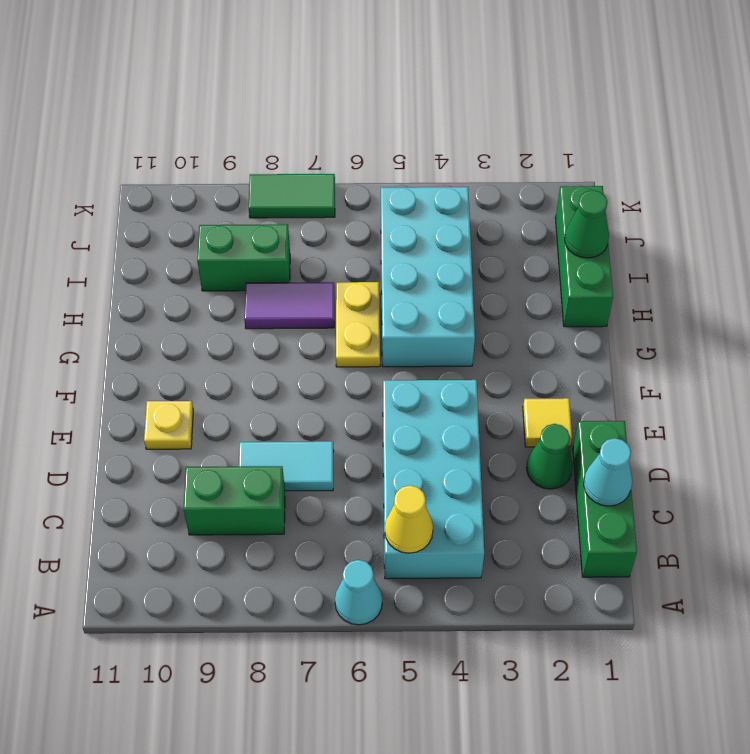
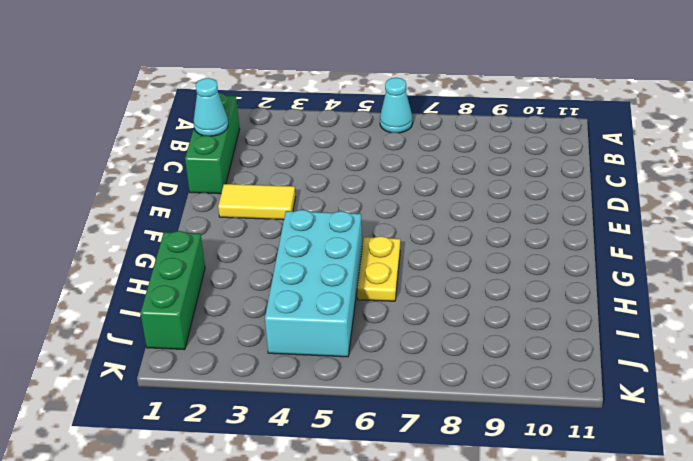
yellow 1x2 tile [218,184,296,220] -> yellow 1x1 tile [523,398,572,447]
none -> cyan 2x4 brick [383,380,484,579]
none -> green 1x2 brick [184,466,285,535]
none -> green 1x1 cone [527,424,573,489]

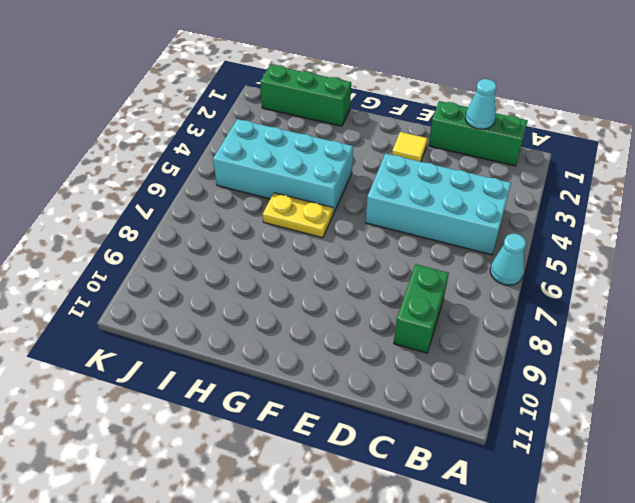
none -> green 1x1 cone [527,424,573,489]
none -> cyan 1x2 tile [239,441,334,491]
none -> yellow 1x1 plate [144,401,193,449]

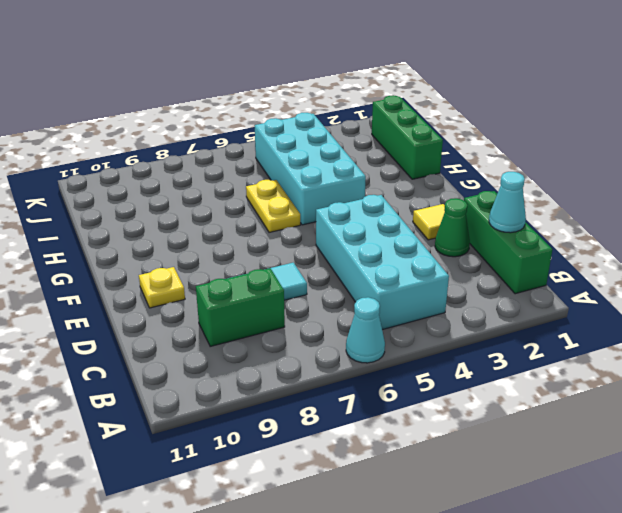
none -> purple 1x2 tile [244,282,334,329]
none -> green 1x2 brick [197,224,290,291]
none -> green 1x2 tile [249,174,335,218]

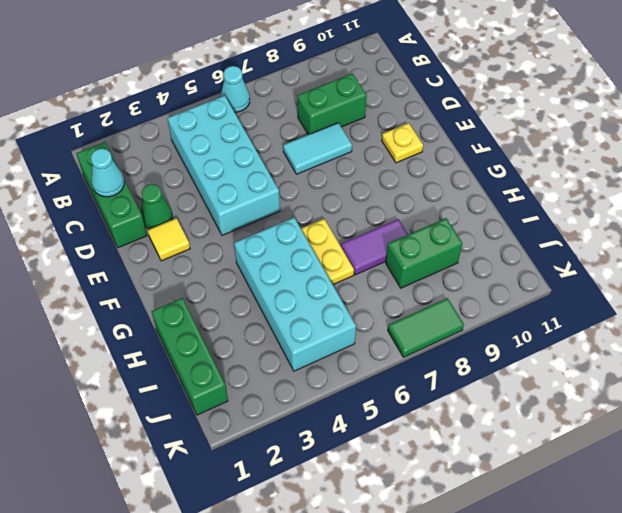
none -> yellow 1x1 cone [385,485,433,553]
none -> green 1x1 cone [565,190,609,258]

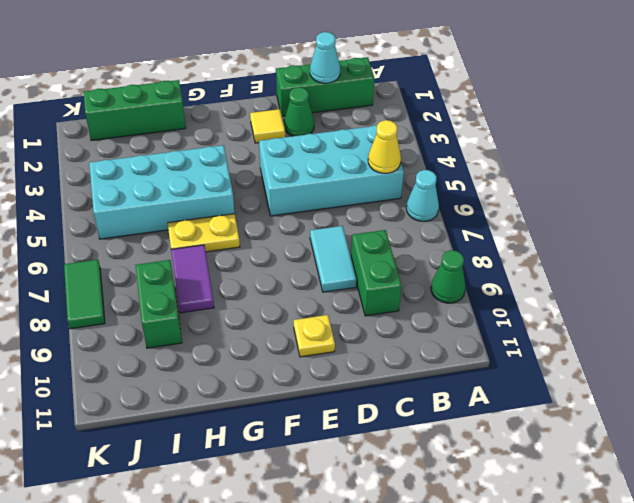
green 1x1 cone [431,250,466,303] -> green 1x1 cone moved to [565,190,609,258]

